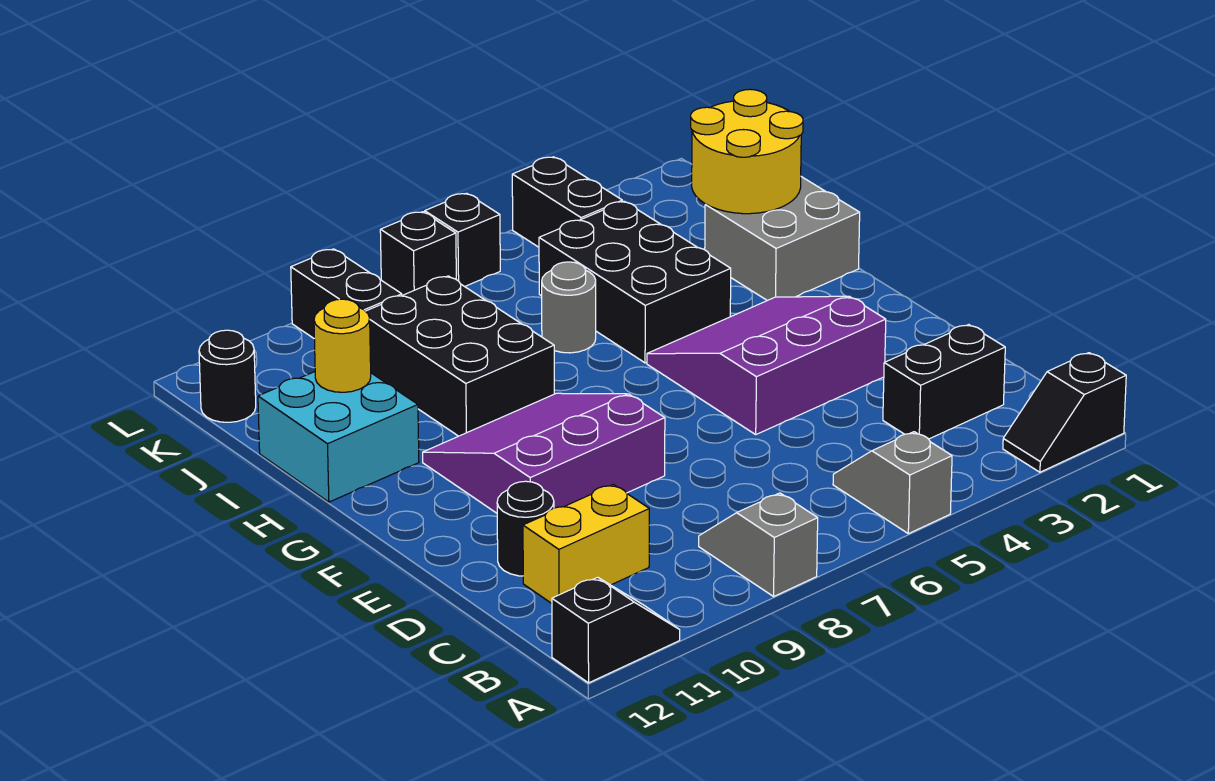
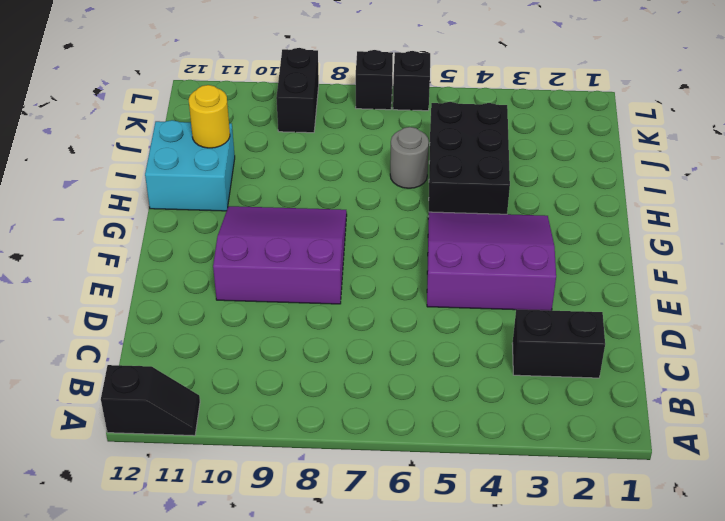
none -> black 1x2 slope [1003,353,1126,472]
none -> grey 1x2 slope [833,432,952,534]
none -> grey 1x2 slope [699,493,818,596]

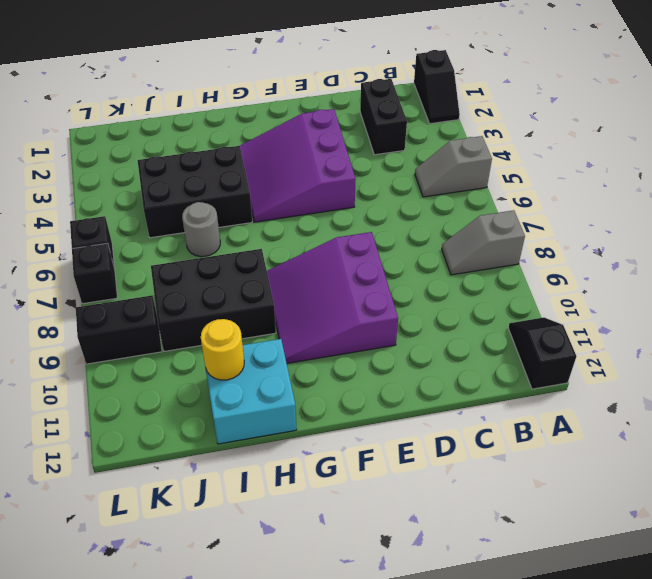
none -> yellow 1x2 brick [523,485,649,603]
none -> black 1x1 round brick [497,481,554,576]
none -> grey 2x2 brick [705,177,860,301]

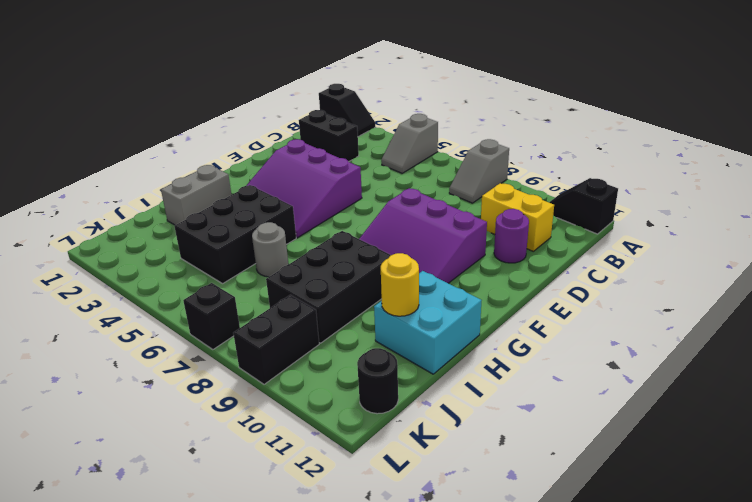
purple 1x1 round brick [494,209,529,263] -> black 1x1 round brick [497,481,554,576]
grey 1x2 brick [161,165,231,225] -> grey 2x2 brick [705,177,860,301]
none -> black 1x2 brick [512,157,622,247]
none -> black 1x1 brick [425,193,500,287]
none -> yellow 2x2 round brick [691,89,803,214]

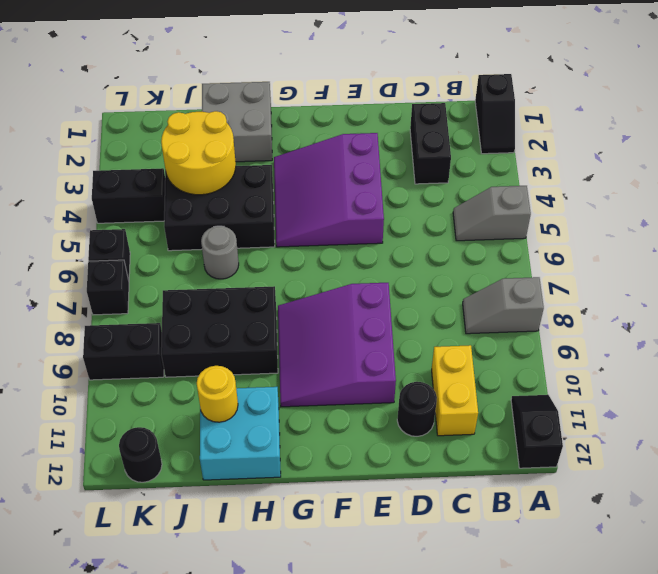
yellow 2x2 round brick [161,111,236,195] -> yellow 2x2 round brick moved to [691,89,803,214]

